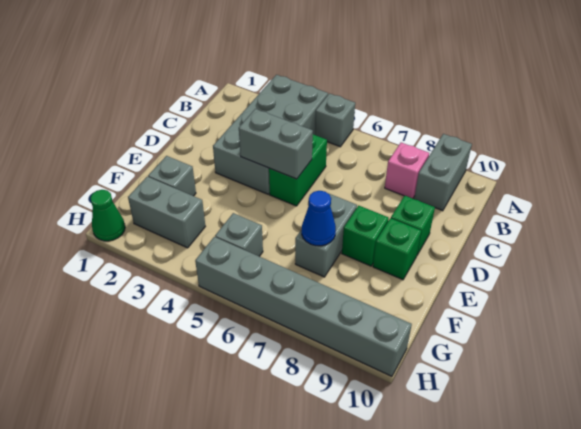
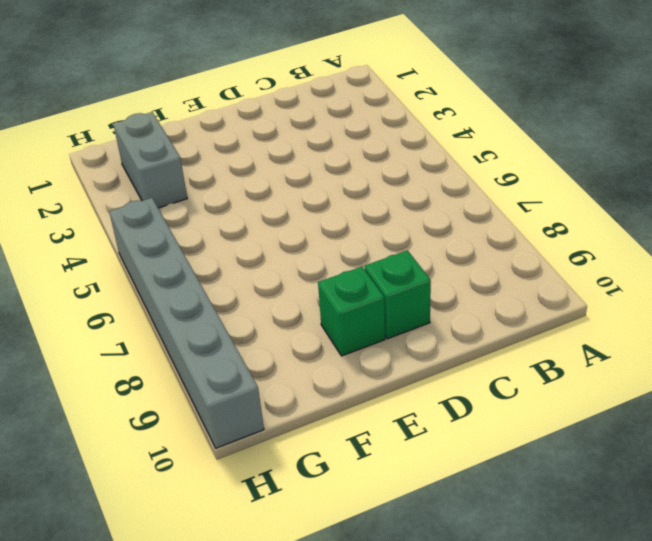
none -> grey 2x4 brick [213,75,328,194]
none -> grey 1x1 brick [315,93,355,147]
none -> grey 1x2 brick [414,134,472,211]

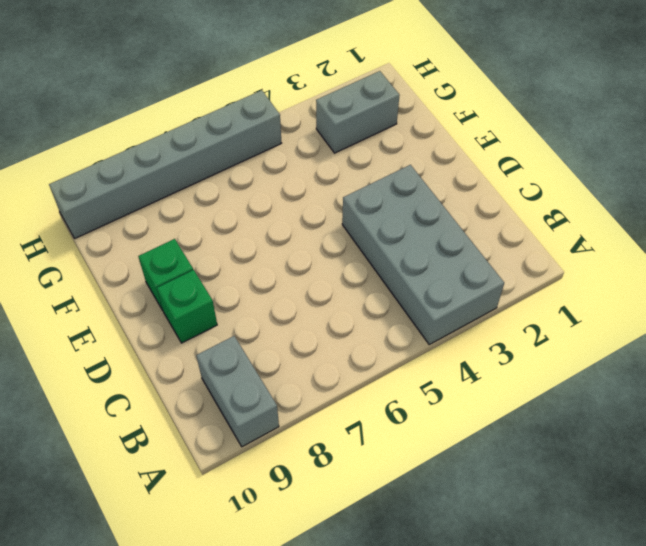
none -> grey 1x1 brick [315,93,355,147]
none -> pink 1x1 brick [385,143,429,198]
none -> green 1x2 brick [269,135,327,206]

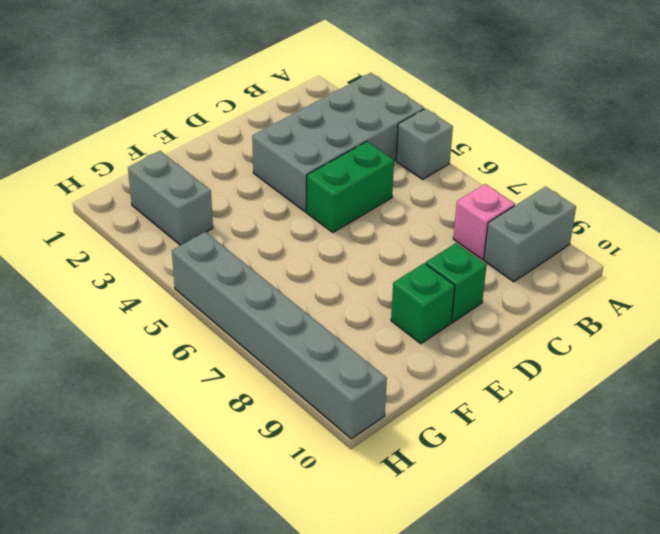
none -> grey 1x2 brick [295,193,357,277]
none -> green 1x1 brick [342,206,389,266]
none -> grey 1x1 brick [148,156,196,196]

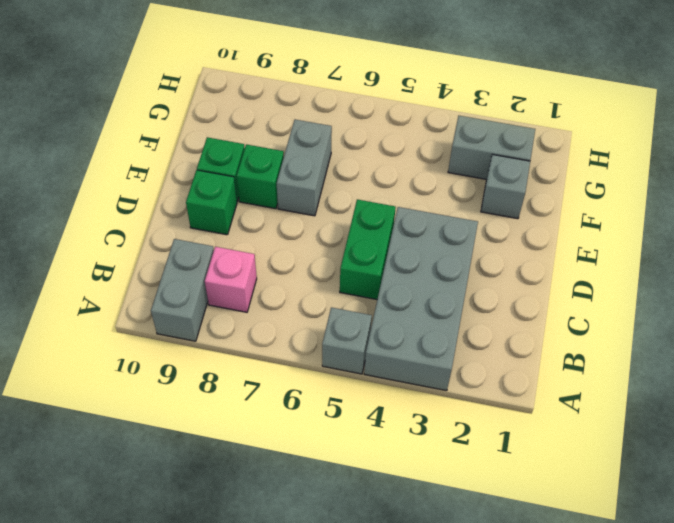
none -> grey 1x1 brick [215,213,263,256]
none -> green 1x1 cone [90,190,125,241]
none -> grey 1x6 brick [195,237,412,376]

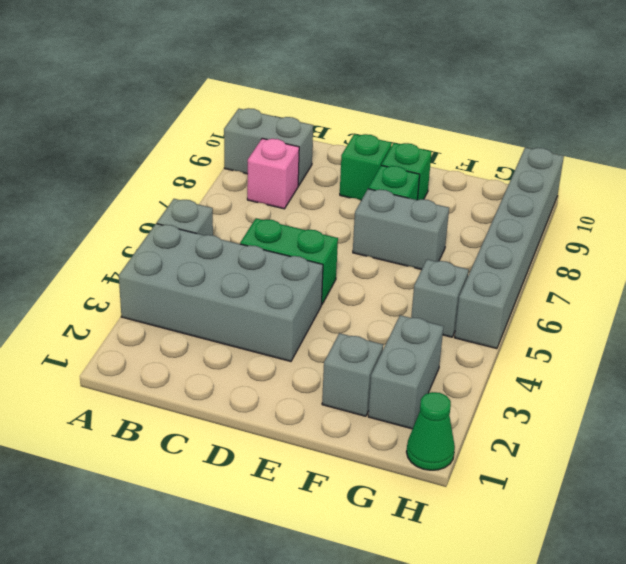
none -> grey 1x2 brick [239,109,313,179]
none -> blue 1x1 cone [302,191,336,246]

